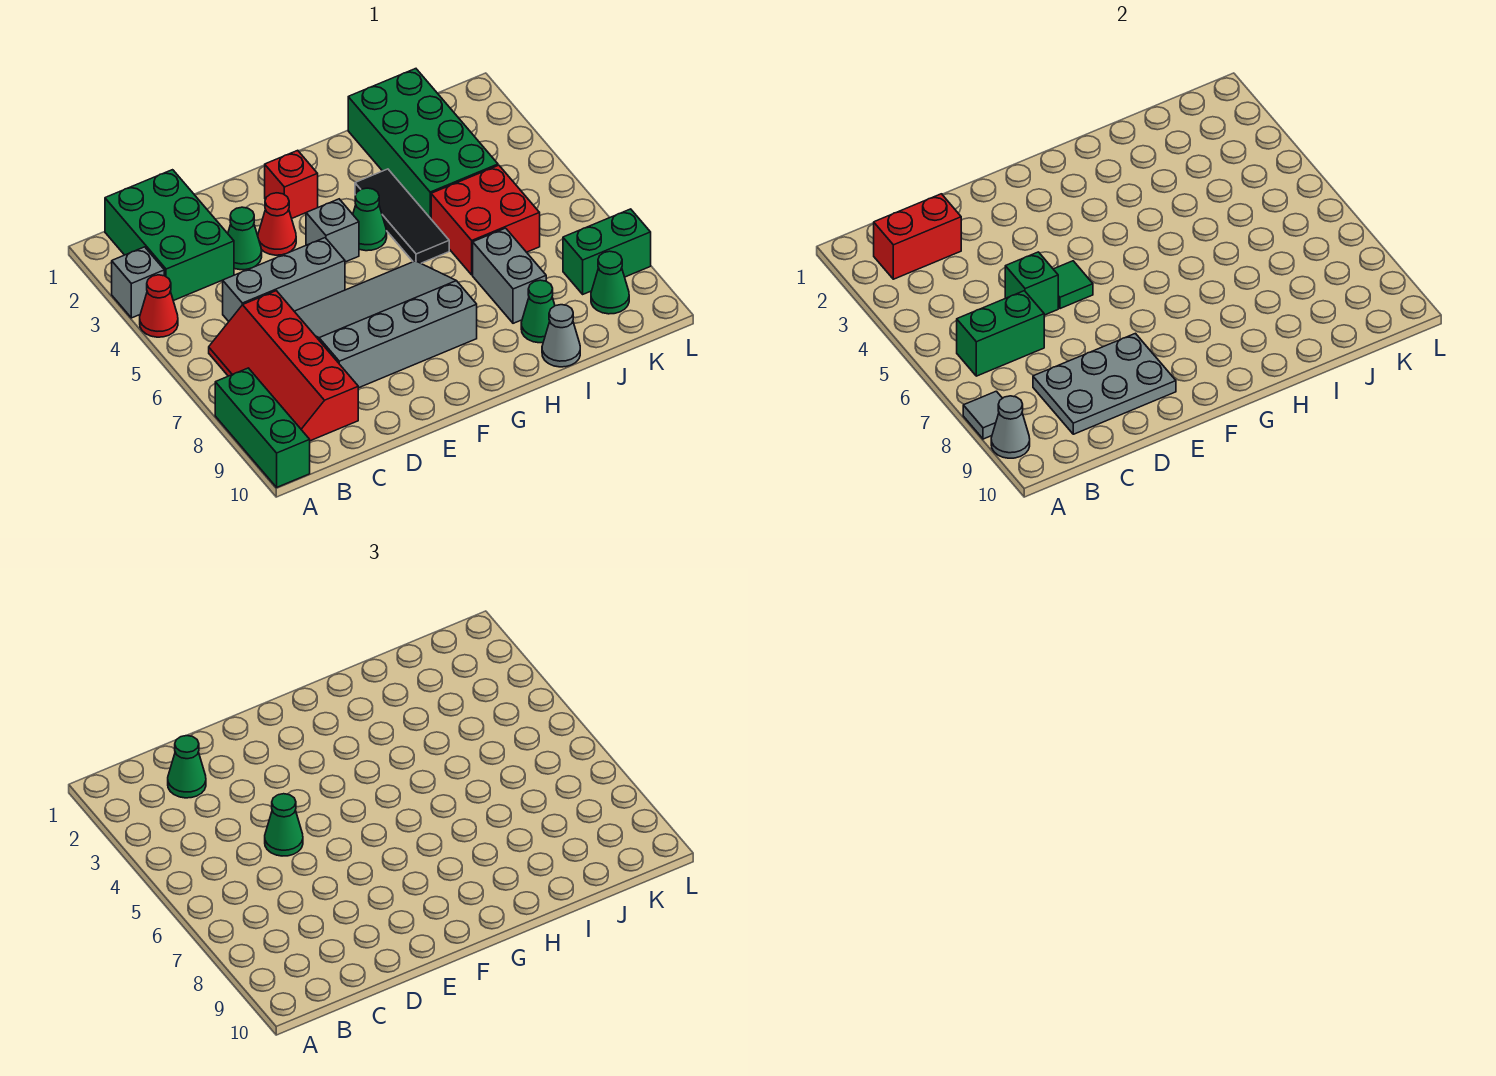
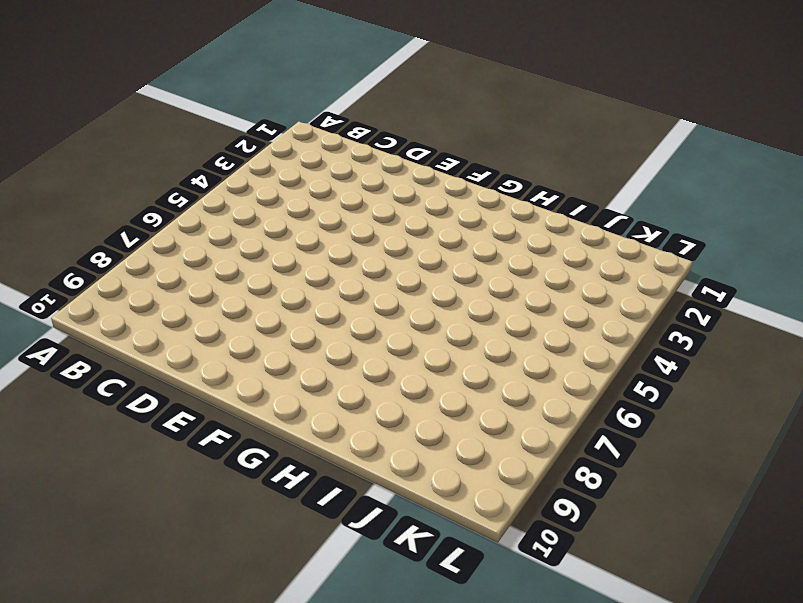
none -> grey 1x1 brick [112,247,164,318]
none -> red 1x1 cone [140,275,178,337]
none -> green 1x3 brick [215,368,310,487]

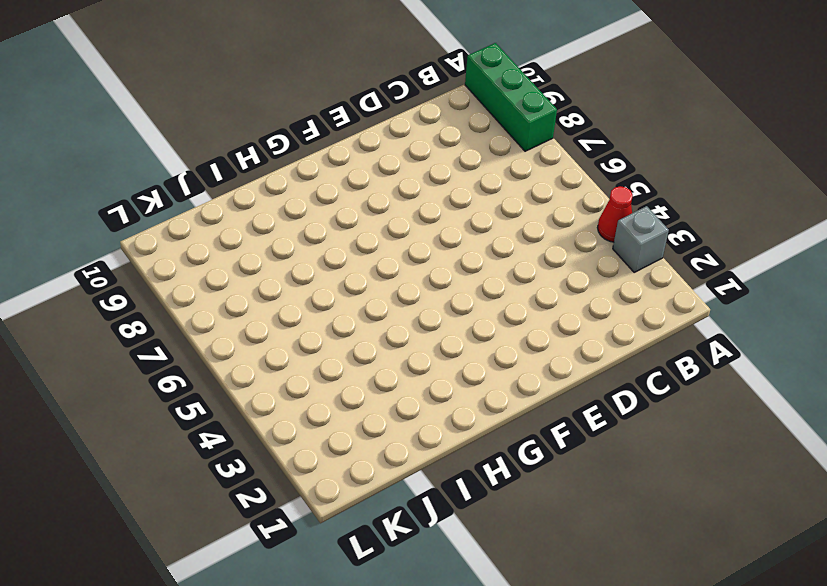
none -> green 2x3 brick [105,170,234,301]
none -> red 2x4 slope [209,291,358,441]
none -> grey 1x3 brick [223,238,345,321]

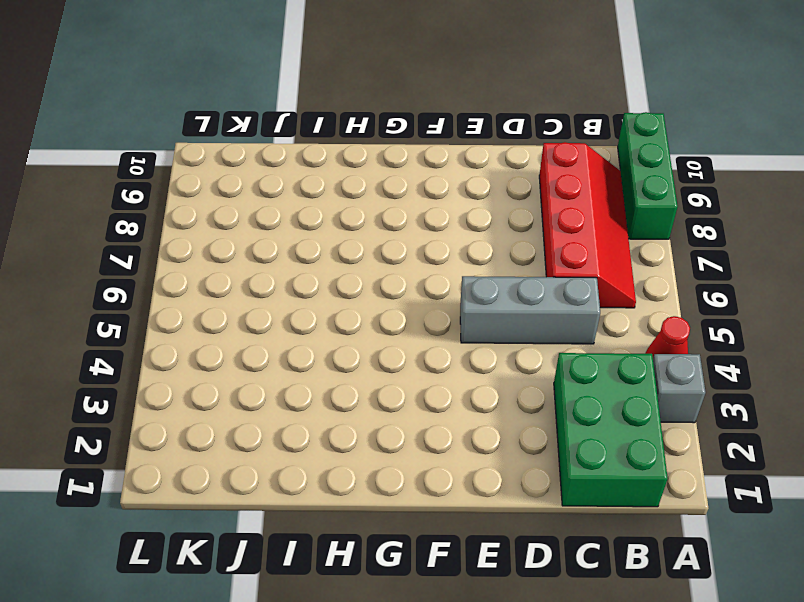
none -> green 1x1 cone [228,207,262,270]
none -> grey 3x4 slope [294,261,477,388]
none -> red 1x1 cone [258,193,296,255]

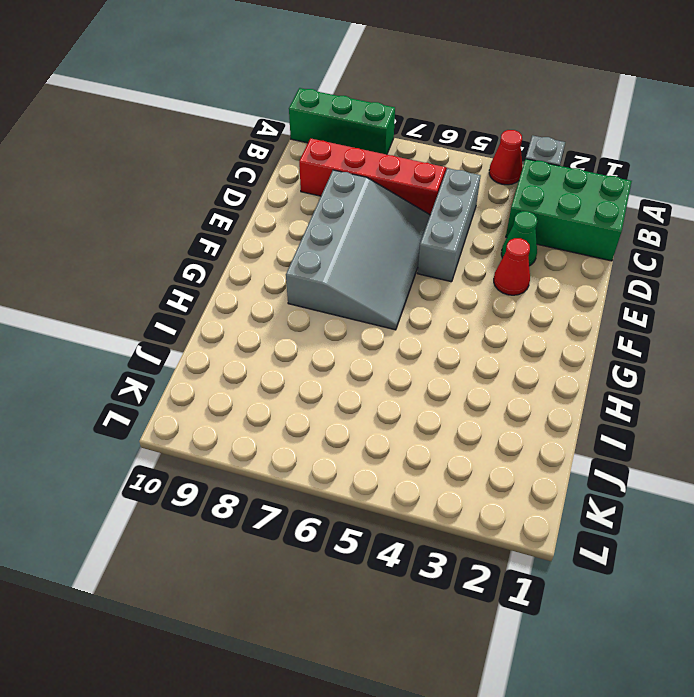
none -> red 1x1 brick [265,150,318,218]
none -> grey 1x1 brick [306,199,359,262]
none -> green 1x1 cone [353,188,387,251]

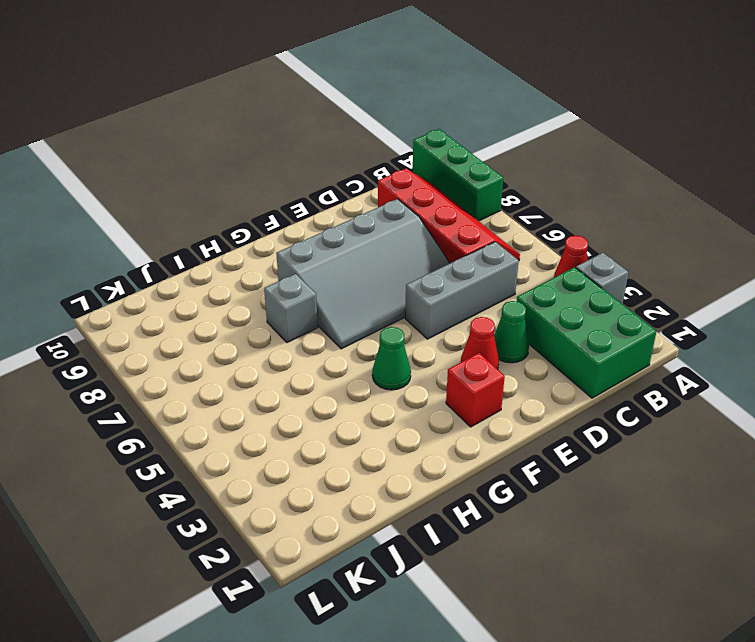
grey 1x1 brick [264,274,318,342] -> grey 1x1 brick moved to [306,199,359,262]
none -> black 1x3 tile [355,169,449,263]
none -> green 2x4 brick [348,69,498,218]
none -> red 2x2 brick [431,165,540,275]

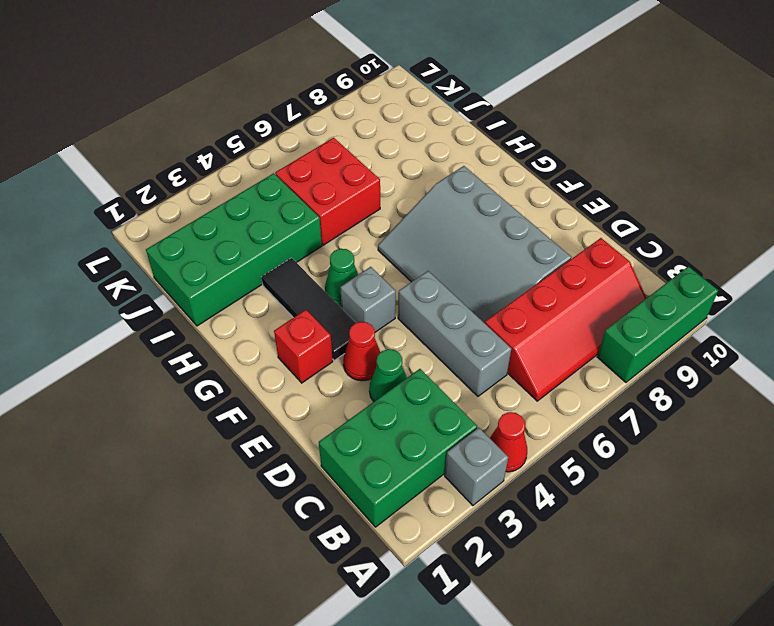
black 1x3 tile [262,258,356,360] -> black 1x3 tile turned to [355,169,449,263]
none -> grey 1x2 brick [473,228,546,323]
none -> green 1x1 cone [521,280,555,343]
none -> grey 1x1 cone [542,305,580,367]

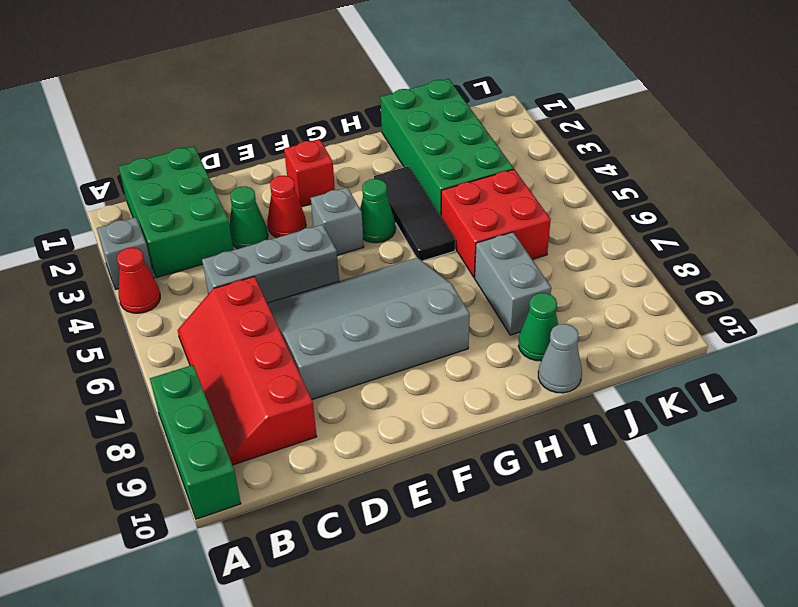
none -> green 1x2 brick [563,209,651,294]
none -> green 1x1 cone [591,251,629,314]
none -> grey 1x1 tile [963,391,1002,439]

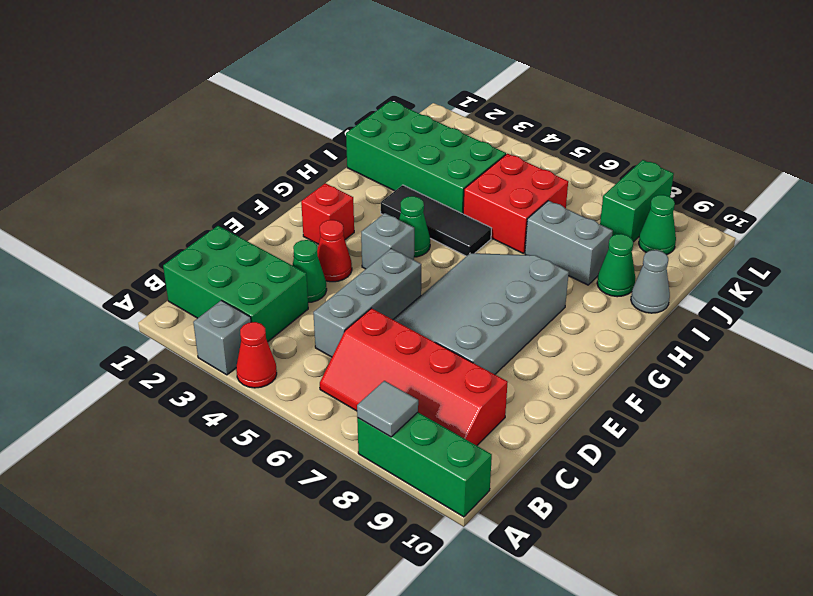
none -> grey 1x1 cone [991,396,1030,458]
none -> red 1x2 brick [874,194,961,279]
none -> green 1x2 brick [957,291,1044,376]

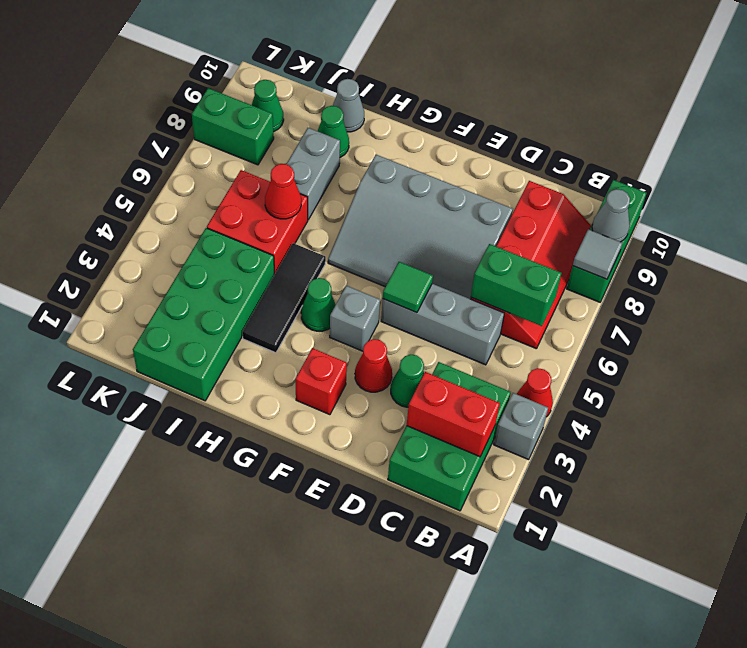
red 1x1 cone [265,164,301,219] -> none
none -> grey 2x3 plate [1033,333,1176,434]
none -> green 1x1 brick [1005,252,1058,315]
none -> green 1x1 cone [168,736,206,798]

